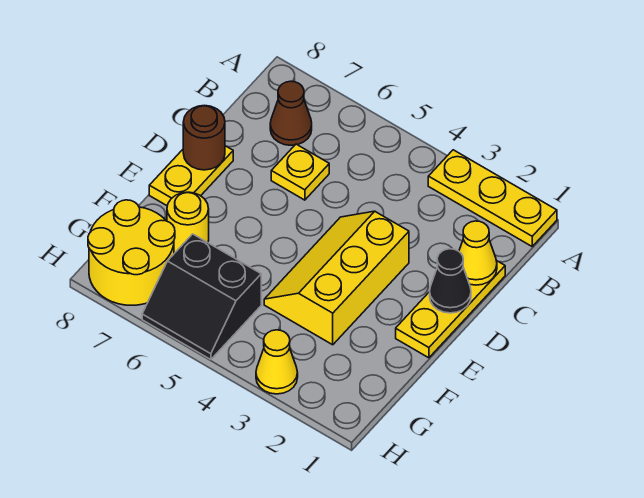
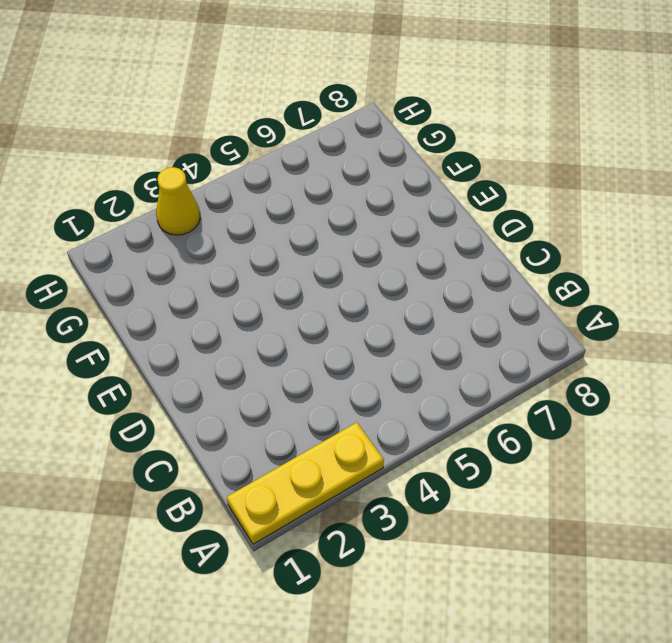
none -> brown 1x1 cone [270,81,312,145]
none -> yellow 1x3 plate [396,261,505,358]
none -> yellow 1x1 plate [271,144,329,200]

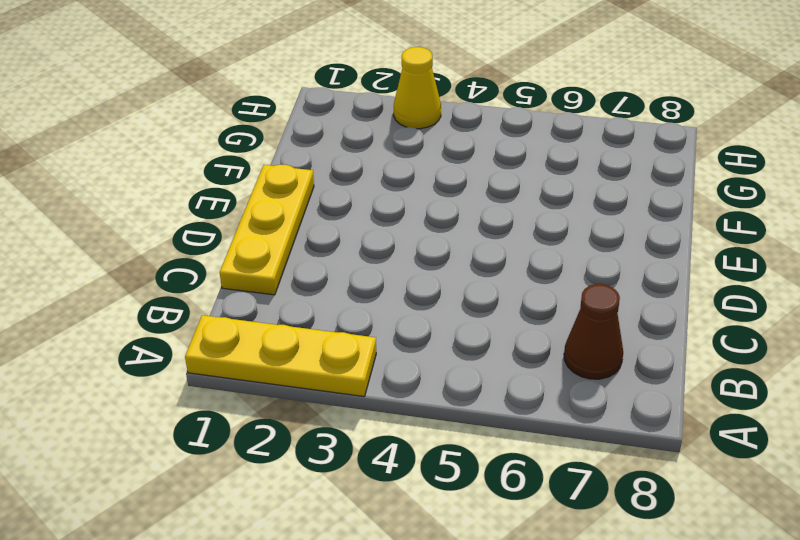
none -> yellow 1x1 plate [271,144,329,200]
none -> yellow 2x3 slope [264,211,409,345]
none -> yellow 1x2 plate [149,146,233,206]

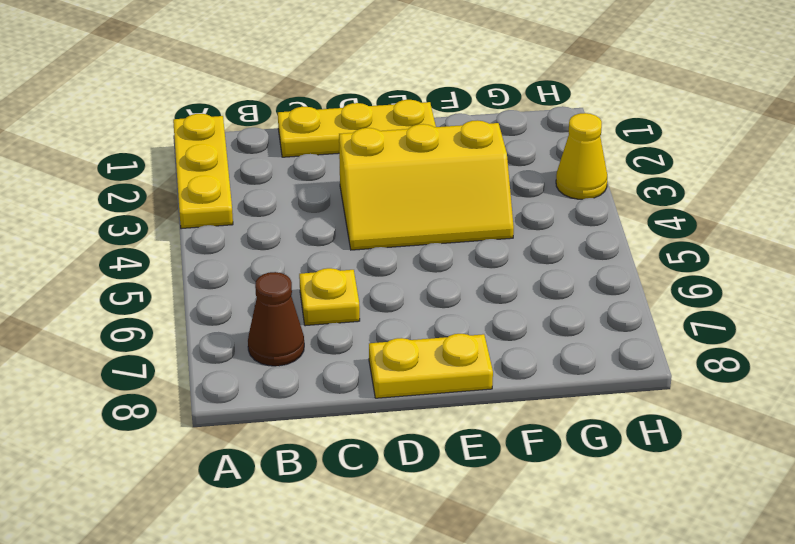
none -> yellow 1x1 round brick [167,192,209,253]
none -> black 2x2 slope [142,234,261,360]
none -> yellow 2x2 round brick [88,200,175,305]

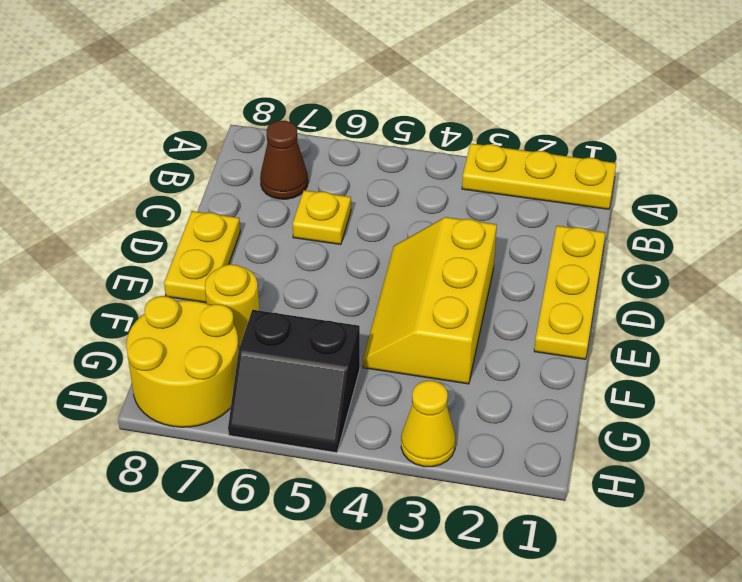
none -> yellow 1x1 cone [459,221,497,285]
none -> black 1x1 cone [430,249,471,313]
none -> brown 1x1 round brick [183,105,225,170]

